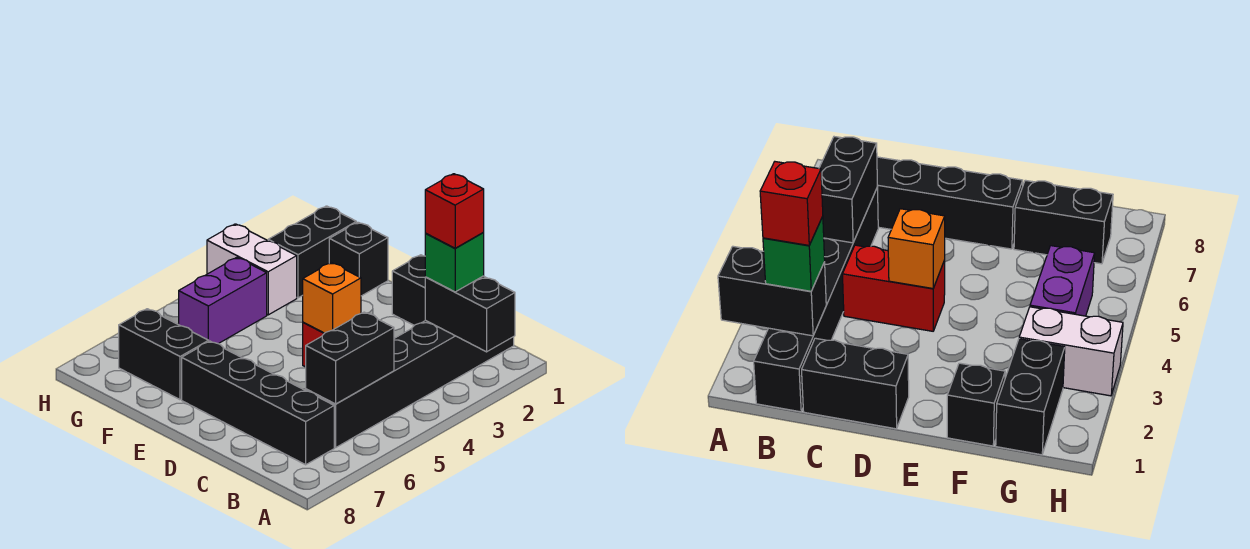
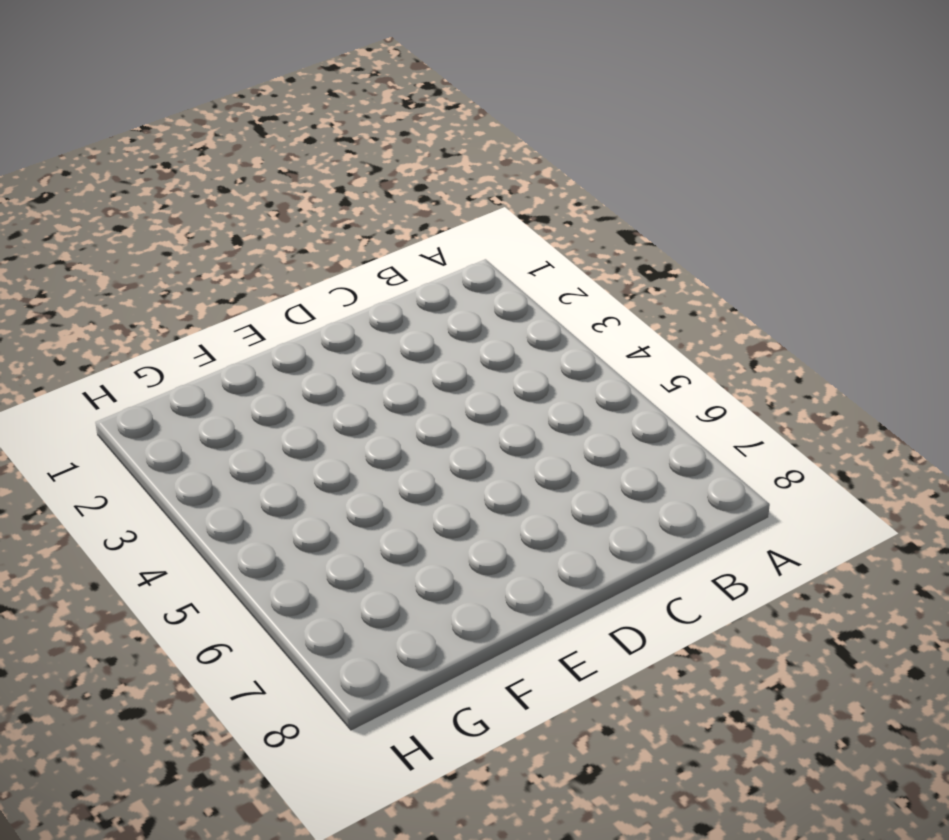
none -> black 1x6 brick [306,321,514,448]
none -> black 1x4 brick [182,341,334,465]
none -> black 1x2 brick [392,255,426,325]

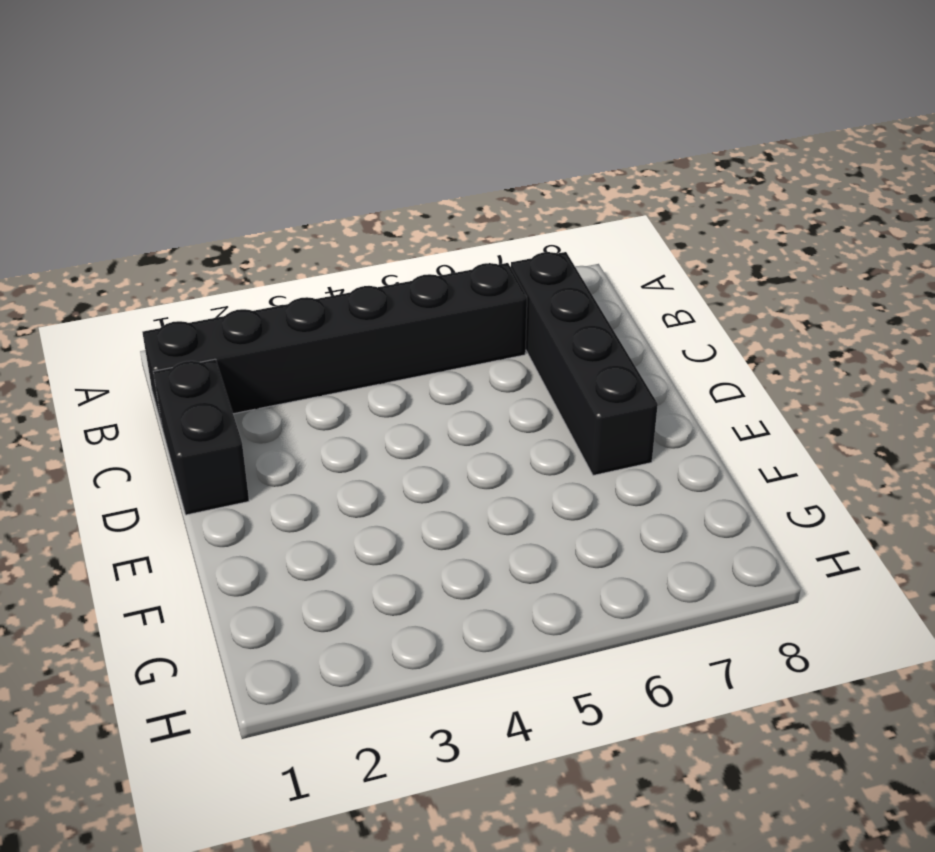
none -> red 1x2 brick [843,245,945,331]
none -> black 1x1 brick [329,222,388,296]
none -> black 1x2 brick [119,309,209,400]

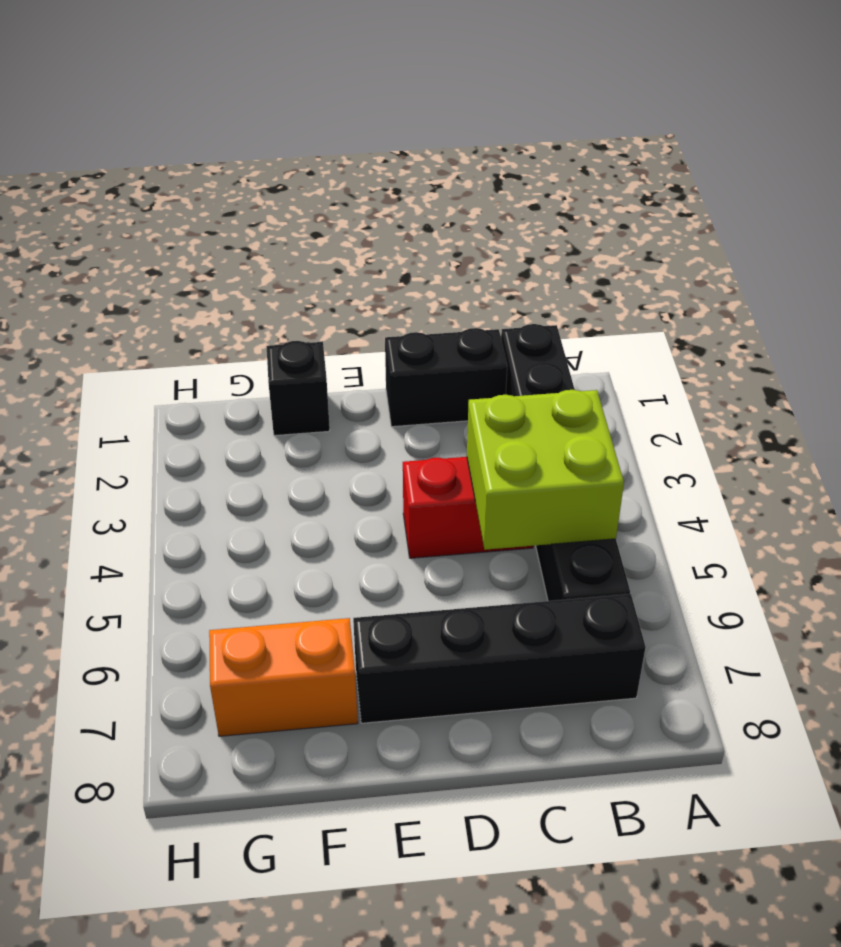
lime 2x2 brick [467,390,624,550] -> black 1x2 brick [306,312,394,404]
orange 1x2 brick [209,618,358,736] -> black 1x2 brick [119,309,209,400]
none -> black 1x2 brick [268,206,356,298]
none -> white 1x2 brick [207,224,297,315]
none -> purple 1x2 brick [179,257,267,344]

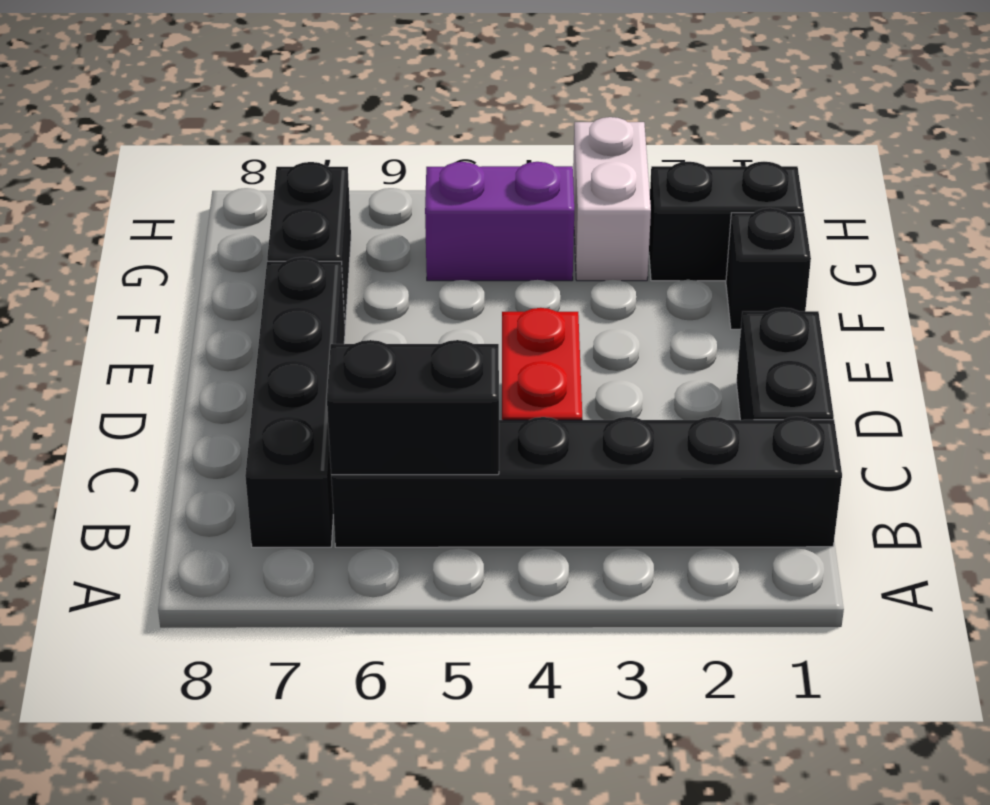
none -> black 1x2 brick [425,276,515,352]
none -> orange 1x1 brick [303,263,361,333]
none -> green 1x1 brick [425,233,484,292]

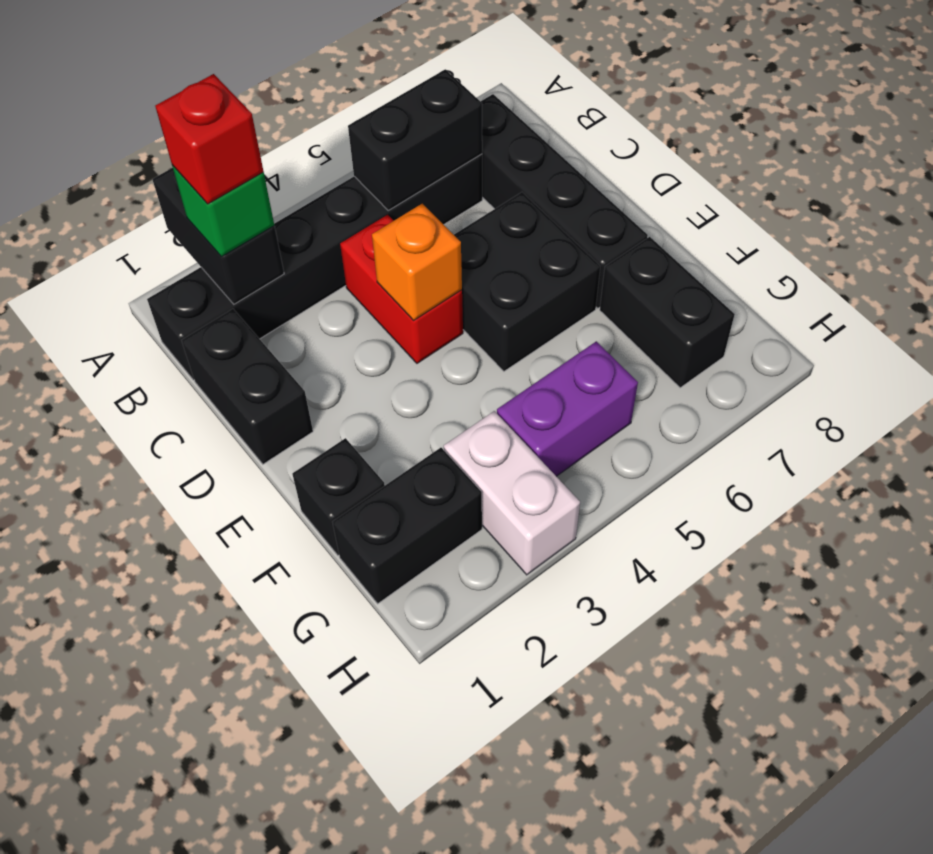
black 2x2 brick [454,192,601,371] -> none

